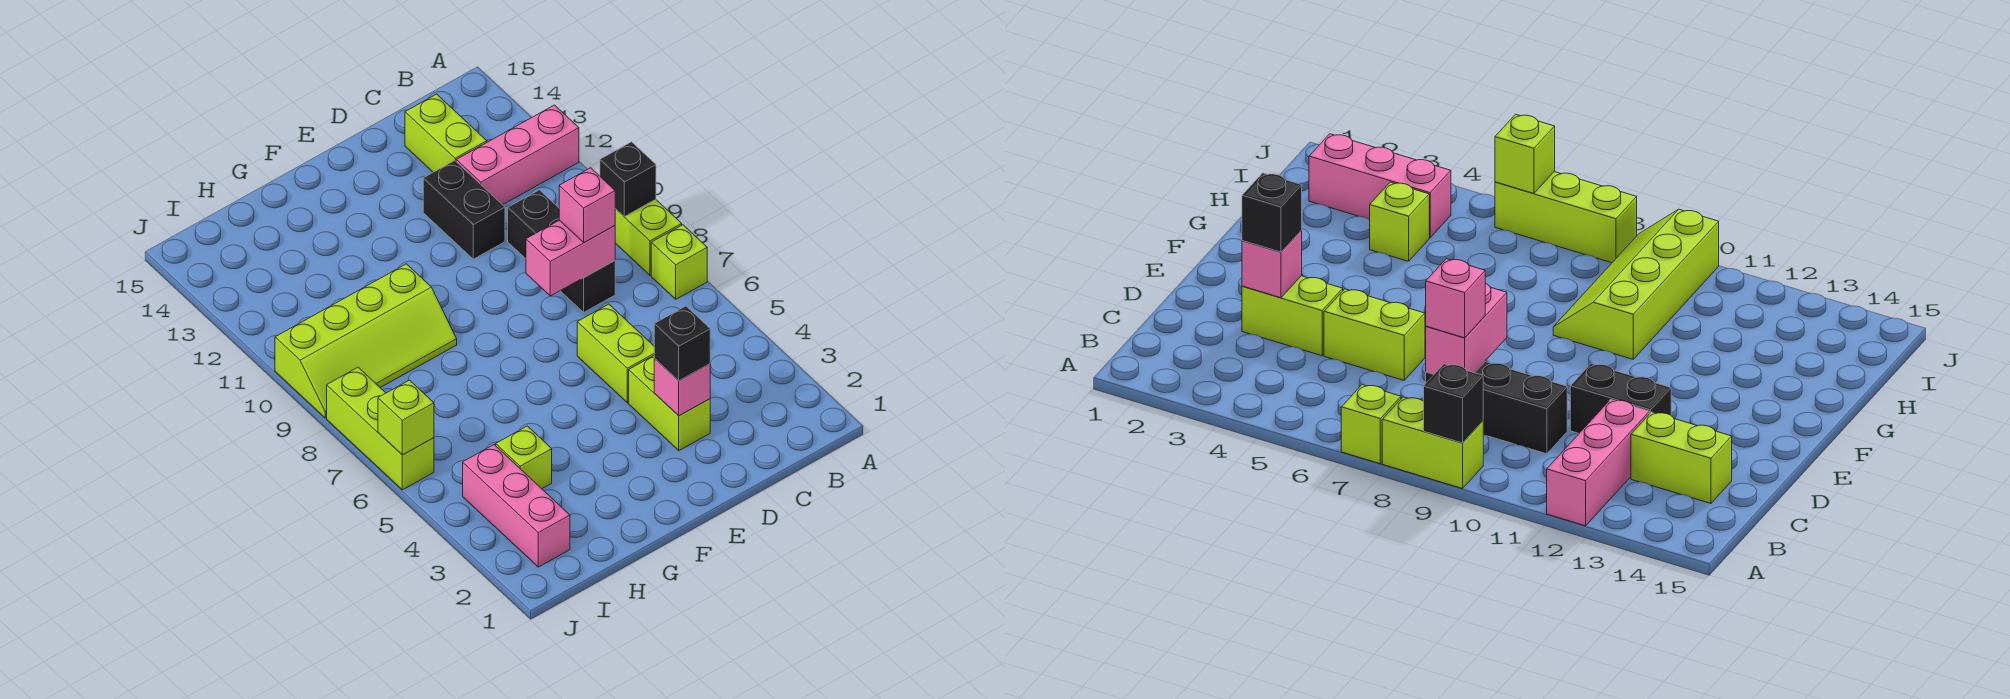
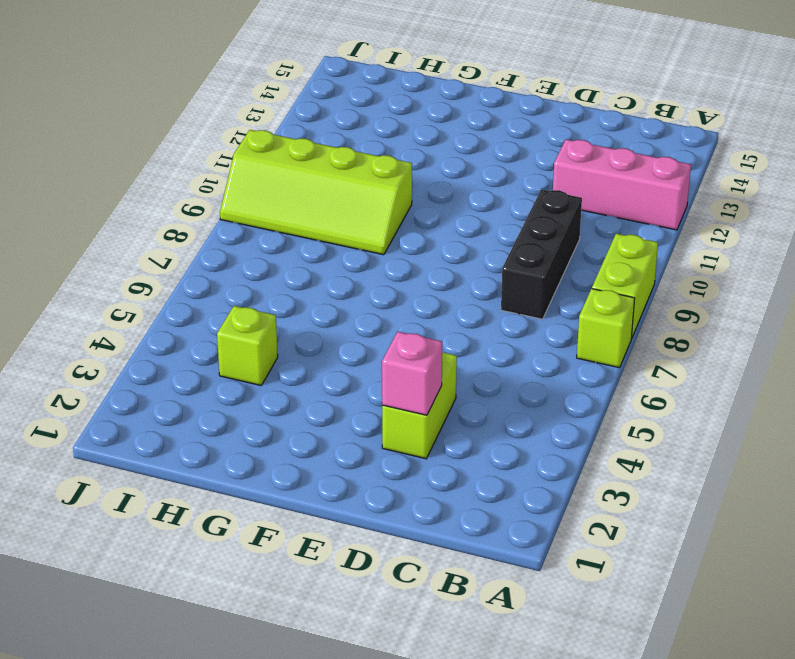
none -> lime 1x2 brick [405,94,487,172]
none -> lime 1x2 brick [577,304,654,403]
none -> black 1x2 brick [423,161,505,259]

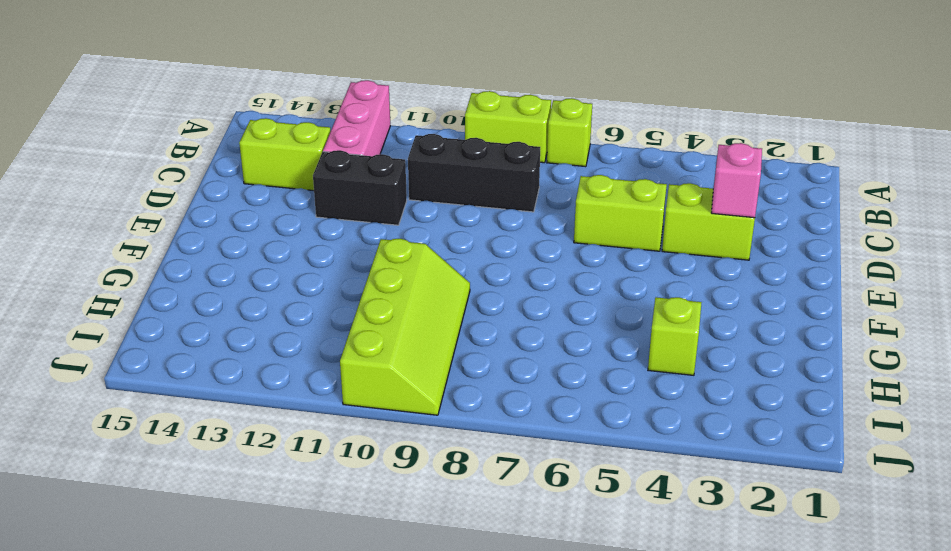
none -> pink 1x3 brick [463,445,570,567]
none -> lime 1x3 brick [327,367,434,490]
none -> black 1x1 brick [600,142,656,217]

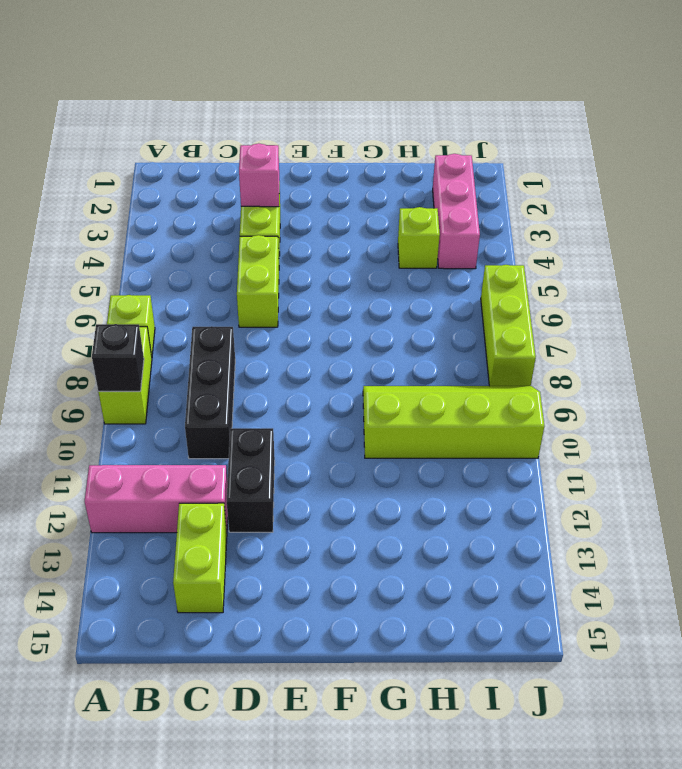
none -> pink 1x2 brick [526,220,615,296]
none -> lime 1x1 brick [378,380,434,455]
none -> pink 1x1 brick [559,168,615,242]

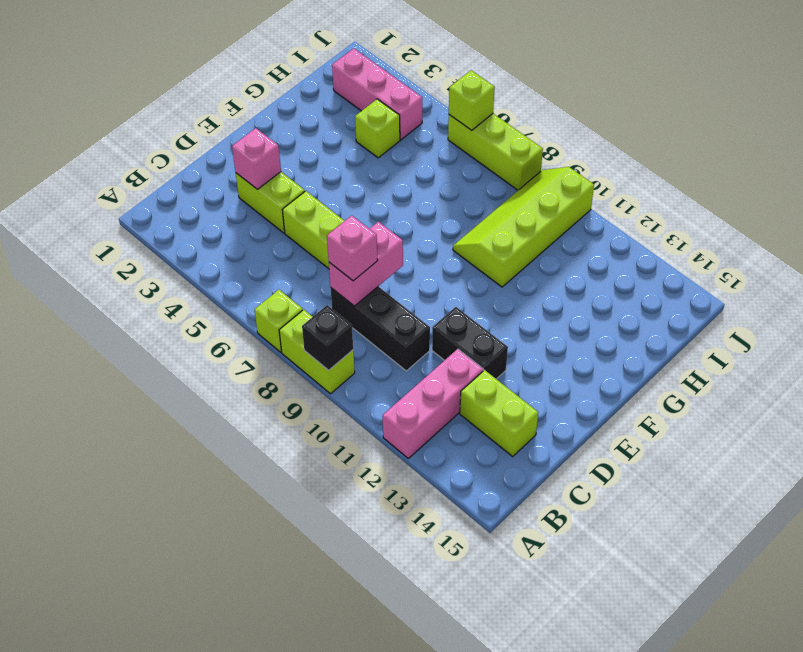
none -> black 1x1 brick [654,306,710,381]

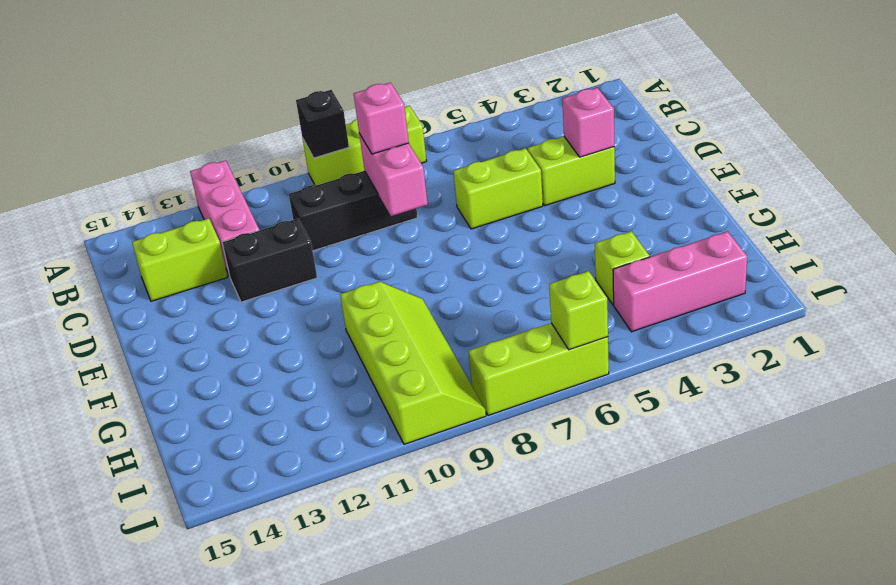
none -> black 1x1 brick [654,306,710,381]

